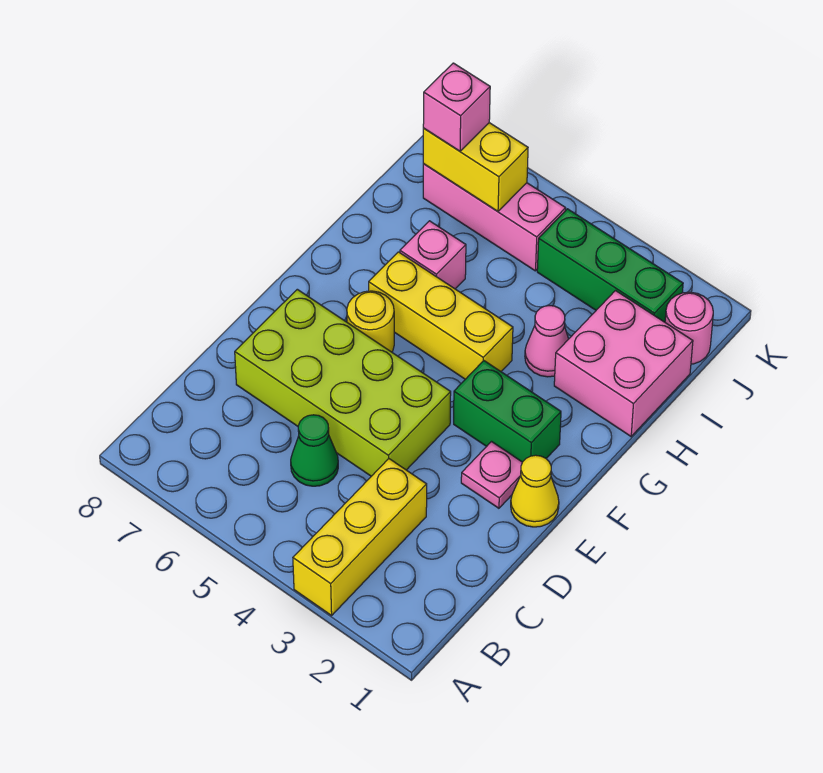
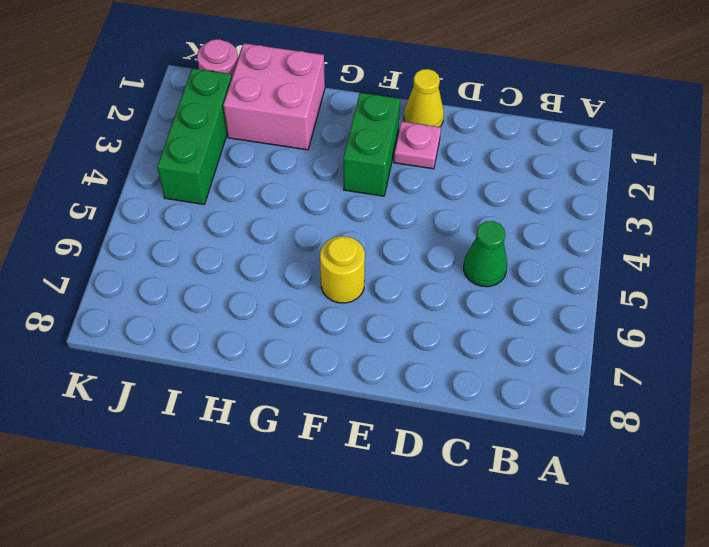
none -> yellow 1x3 brick [293,459,427,615]
none -> lime 2x4 brick [235,289,451,476]
none -> yellow 1x3 brick [369,252,513,379]

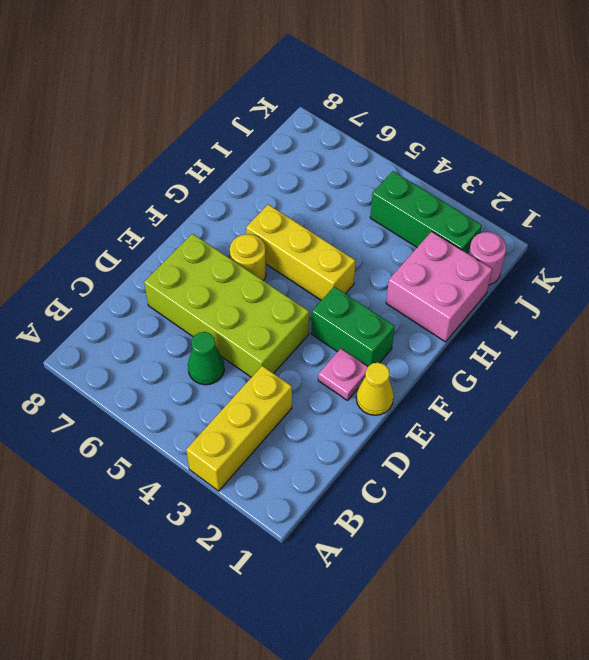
none -> pink 1x1 cone [525,306,568,377]
none -> pink 1x1 brick [400,221,466,289]
none -> pink 1x3 brick [423,164,566,271]

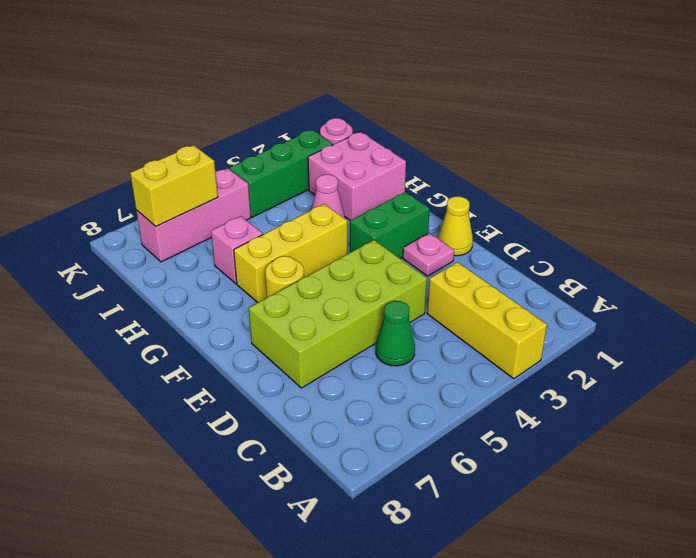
none -> pink 1x1 brick [423,63,490,151]

